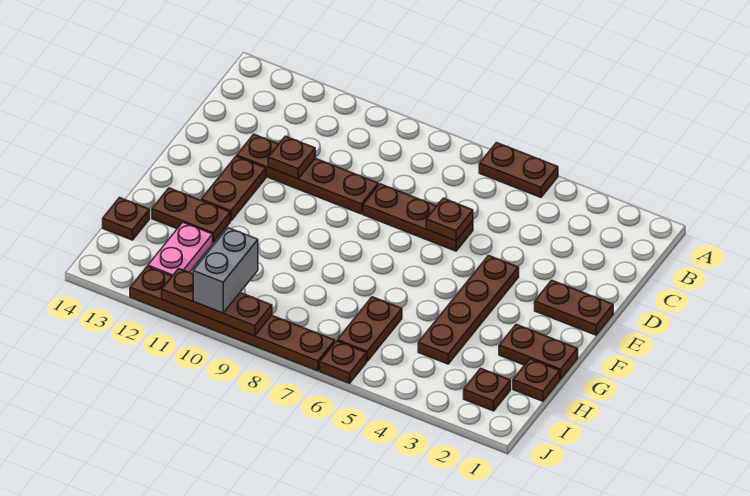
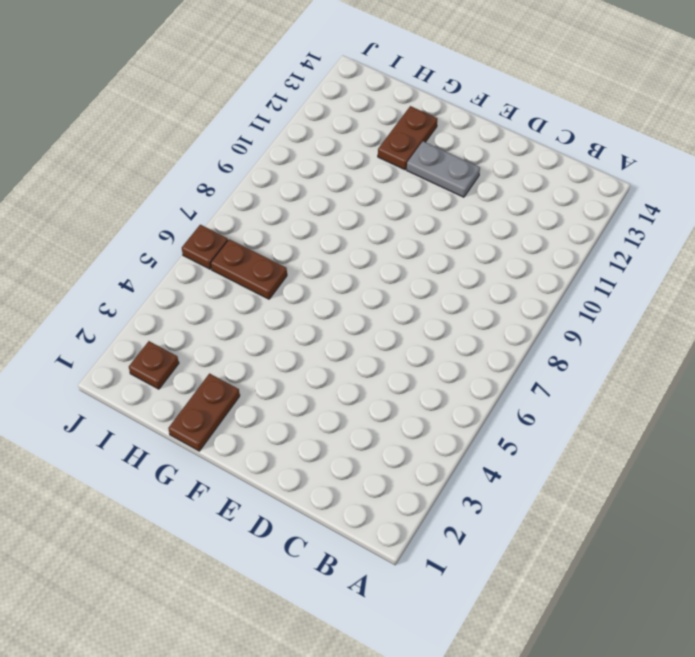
grey 1x2 plate [407,141,480,197] -> brown 1x2 plate [201,156,266,221]
none -> brown 1x2 plate [479,143,558,197]
none -> brown 1x3 plate [363,184,473,251]
none -> brown 1x4 plate [237,134,378,214]

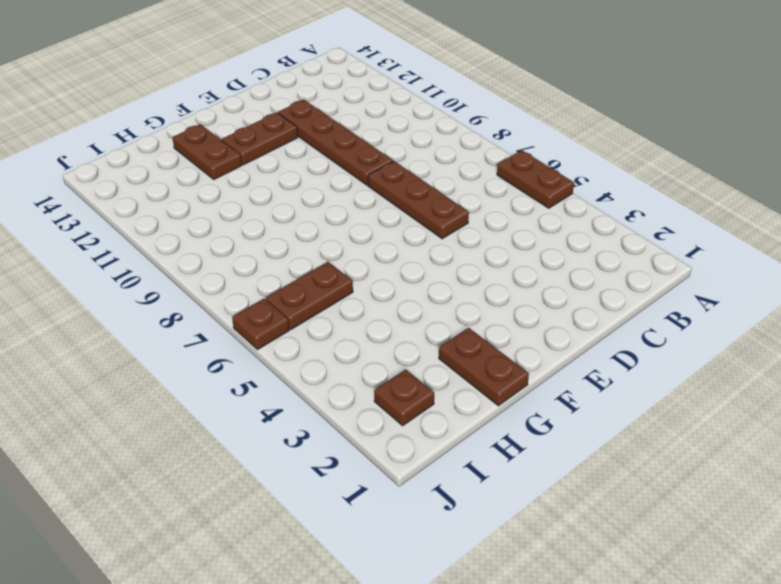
none -> brown 1x2 plate [535,280,613,335]
none -> brown 1x4 plate [418,256,519,364]
none -> brown 1x1 plate [513,359,560,401]

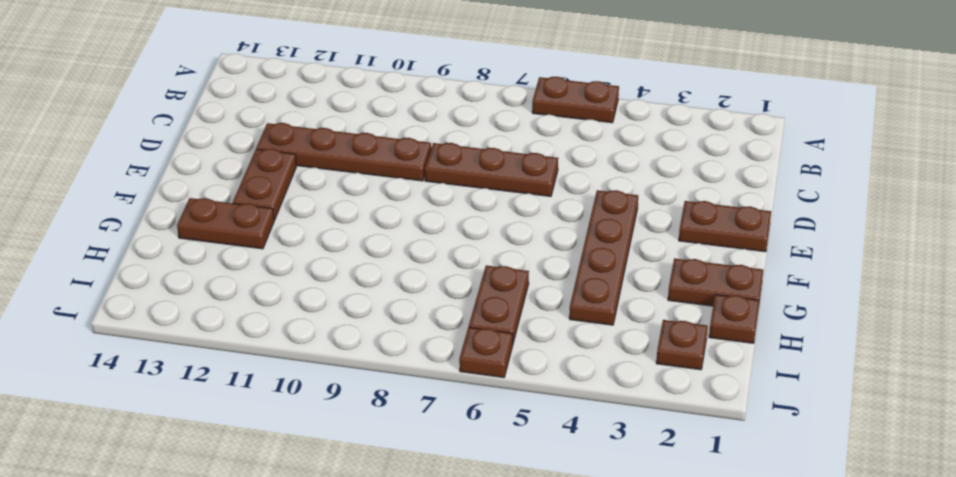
none -> pink 1x2 plate [148,222,213,276]
none -> brown 1x1 plate [103,198,150,240]
none -> brown 1x6 plate [130,266,335,371]

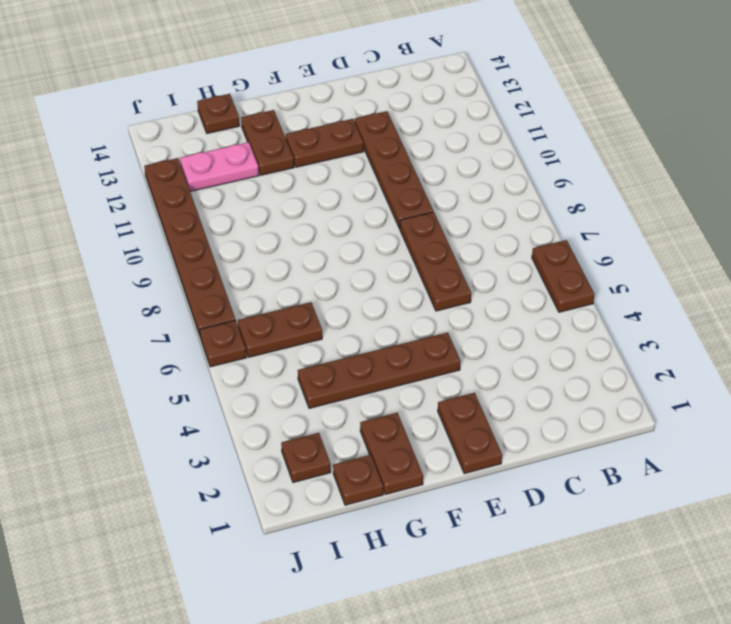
none -> brown 1x1 plate [426,198,473,241]
none -> brown 1x1 plate [268,136,315,179]
none -> brown 1x3 plate [162,269,272,336]

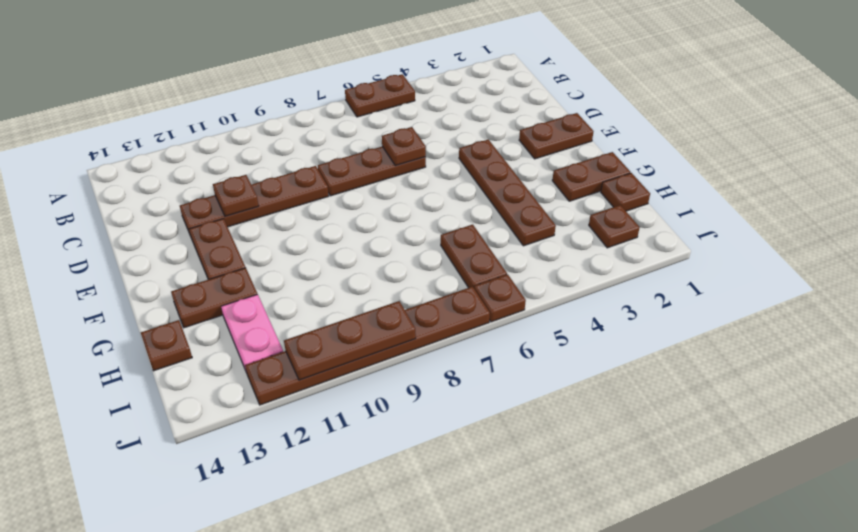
none -> grey 1x2 brick [193,228,258,313]

